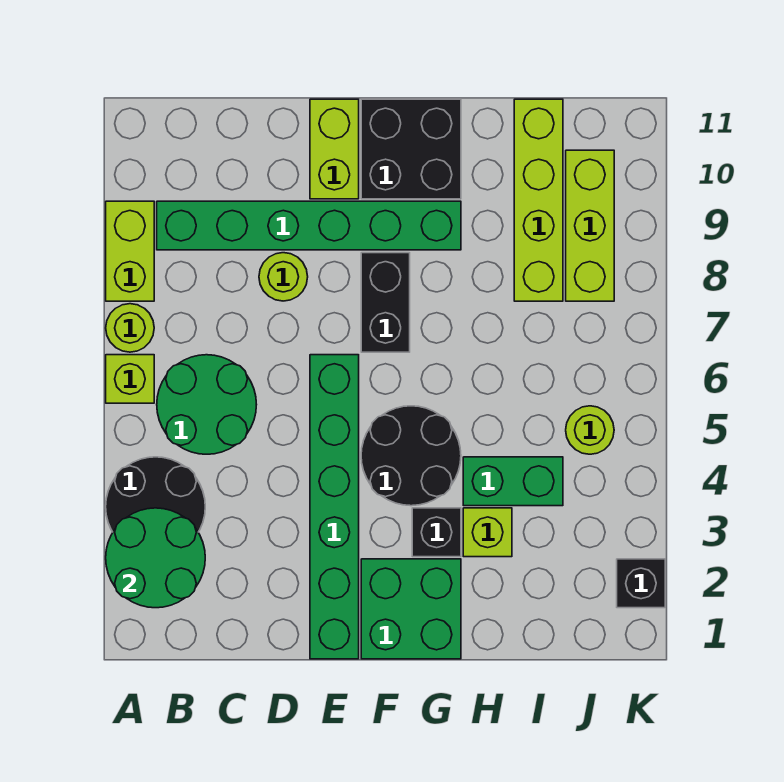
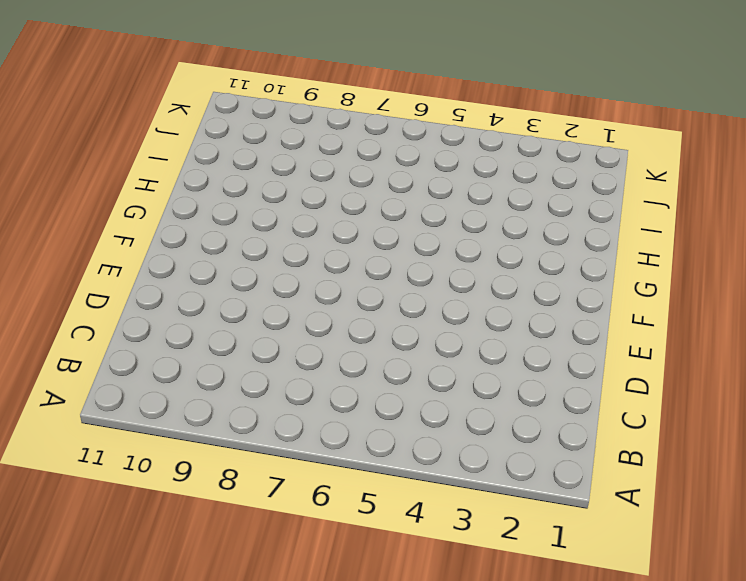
none -> black 2x2 round brick [106,457,205,532]
none -> lime 1x1 brick [106,355,154,403]
none -> lime 1x1 round brick [106,304,154,352]

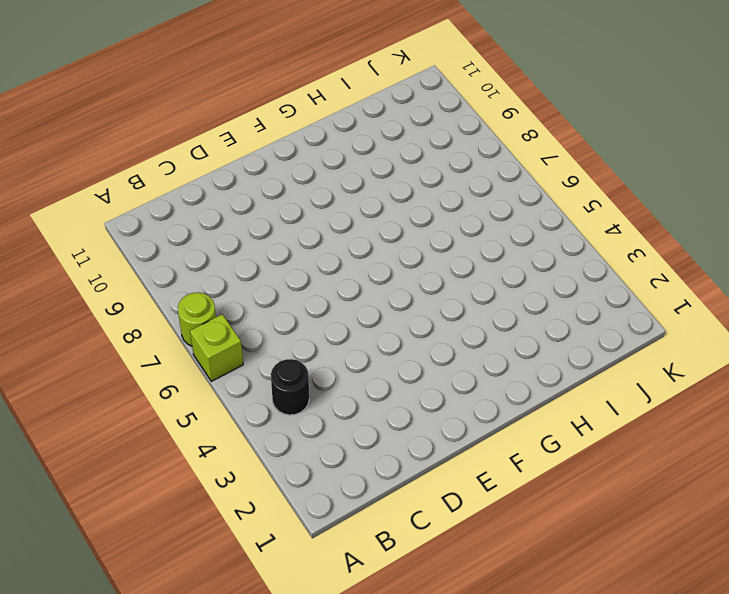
black 1x1 round brick [271,359,309,415] -> black 2x2 round brick [106,457,205,532]
none -> lime 1x2 brick [106,201,154,301]
none -> green 2x2 round brick [157,355,257,454]
none -> green 1x6 brick [157,201,461,250]

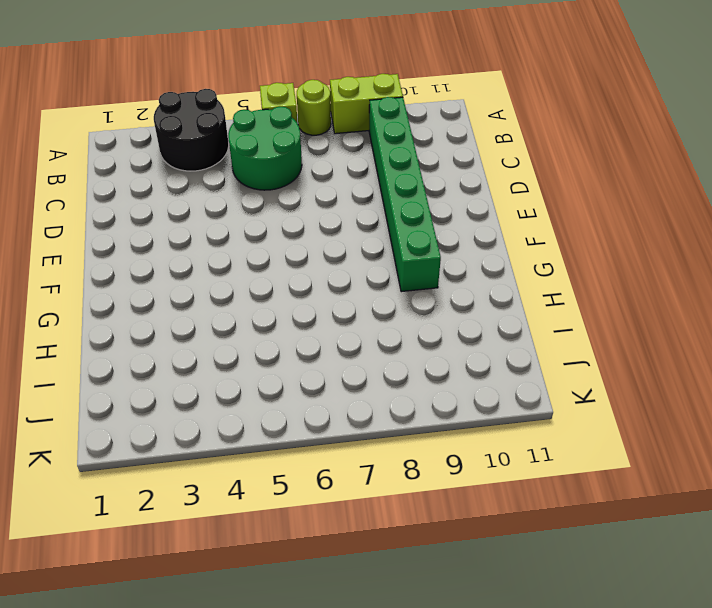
none -> lime 1x1 round brick [259,253,308,301]
none -> green 1x6 brick [310,355,359,659]
none -> lime 1x2 brick [310,99,359,199]

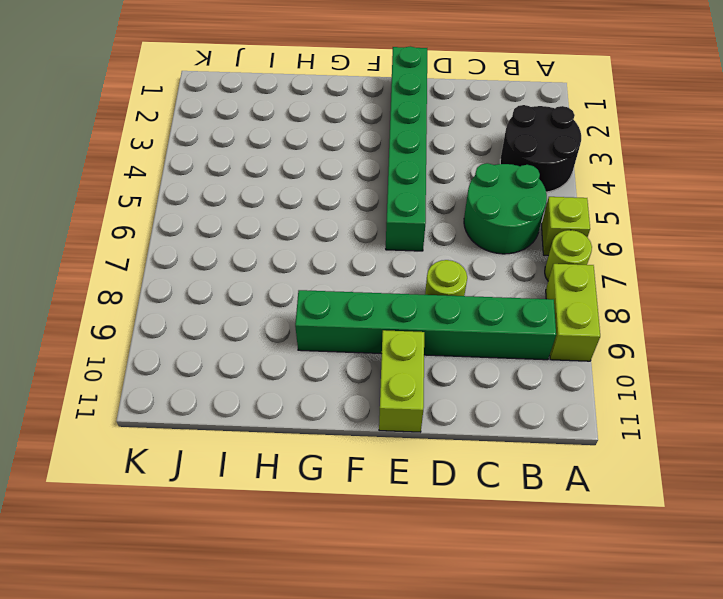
none -> green 2x2 brick [361,559,461,659]
none -> black 2x2 round brick [361,406,461,506]
none -> black 1x2 brick [361,253,410,352]

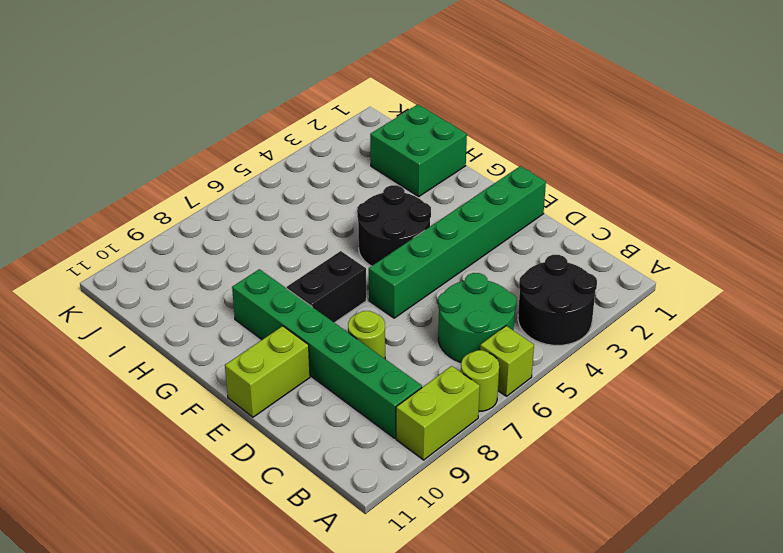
green 2x2 brick [370,105,467,196] -> green 2x2 brick moved to [361,559,461,659]
none -> black 2x2 brick [361,99,461,199]
none -> black 1x1 brick [412,508,461,557]
none -> lime 1x1 brick [463,508,512,557]

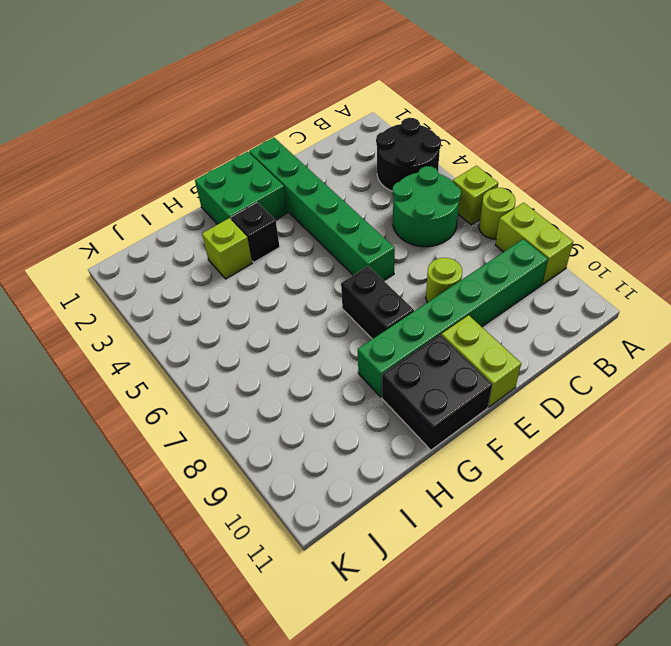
none -> black 2x2 round brick [361,406,461,506]
none -> green 1x2 brick [463,457,563,506]
none -> lime 1x4 brick [514,99,563,301]

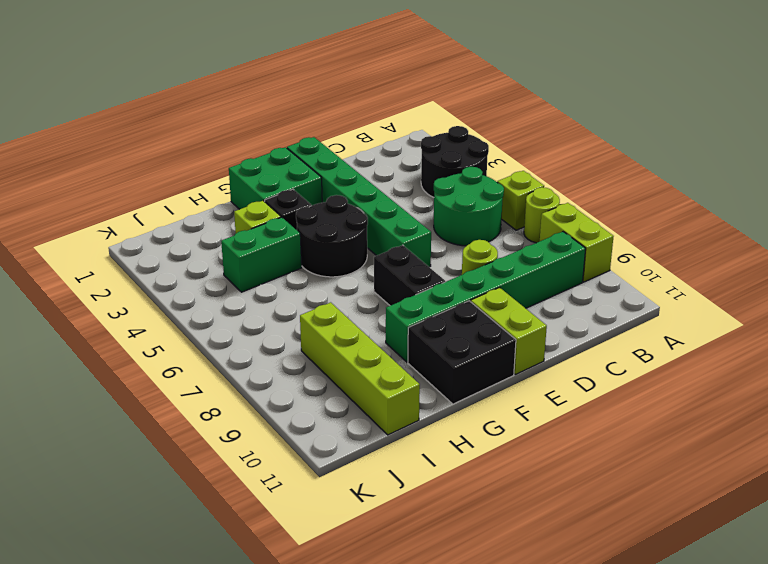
none -> lime 1x1 round brick [566,406,614,454]
none -> lime 1x3 brick [566,150,614,301]
none -> black 1x1 brick [617,559,665,608]

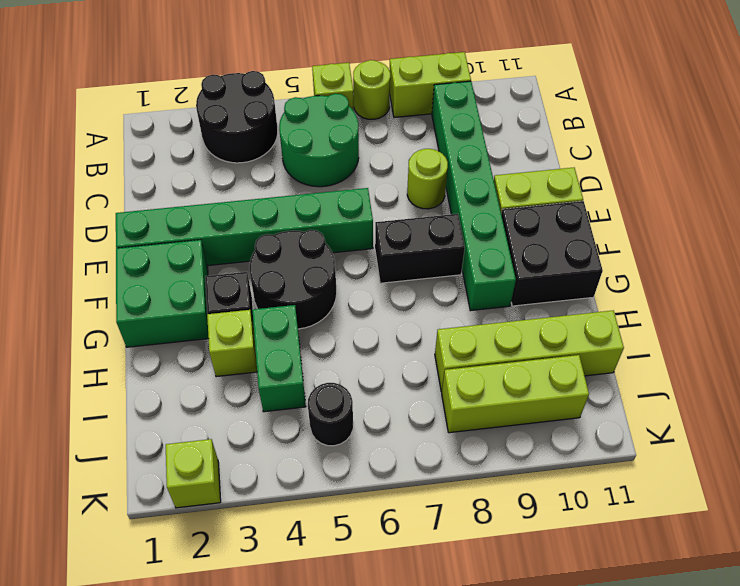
black 1x1 round brick [308,383,353,446] -> lime 1x1 round brick [566,406,614,454]
lime 1x1 brick [166,439,221,508] -> black 1x1 brick [617,559,665,608]
none -> green 2x2 round brick [106,508,205,608]

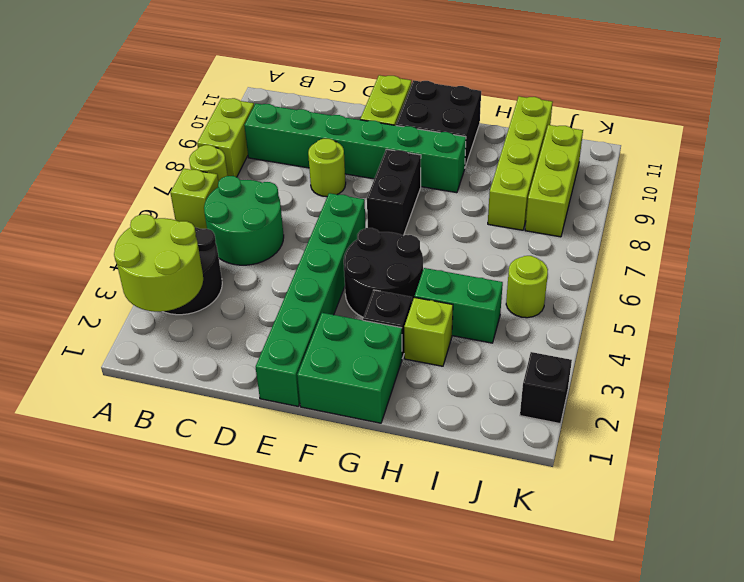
lime 2x2 round brick [114,214,203,312] -> green 2x2 round brick [106,508,205,608]

